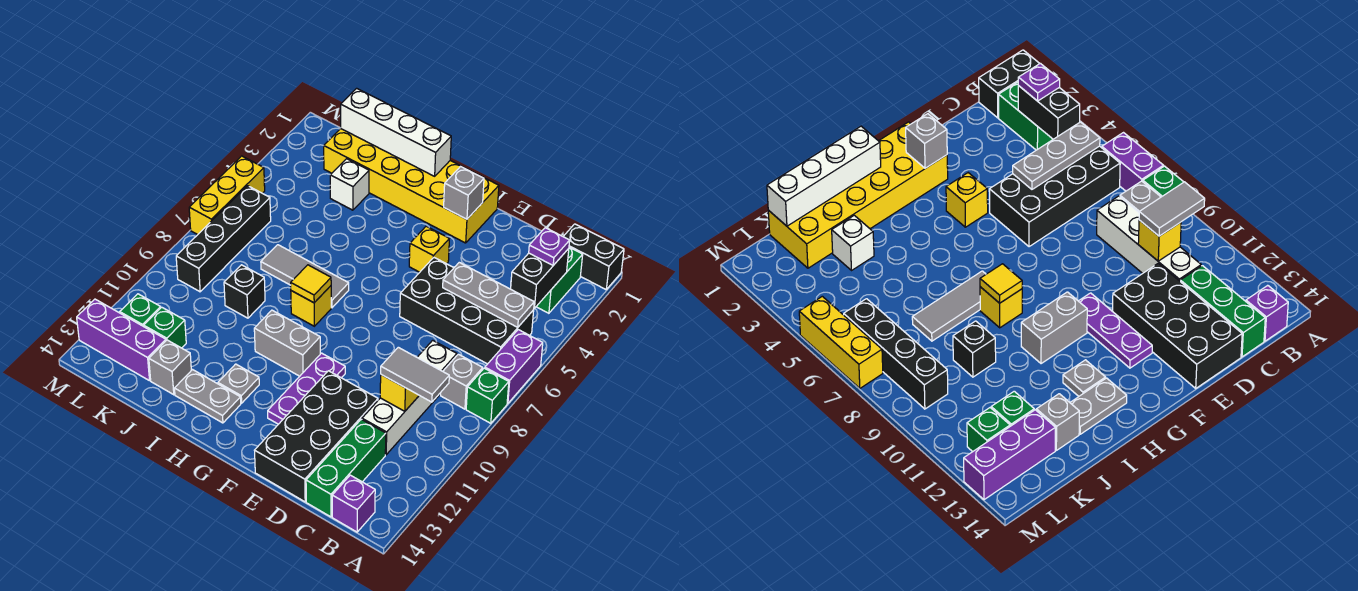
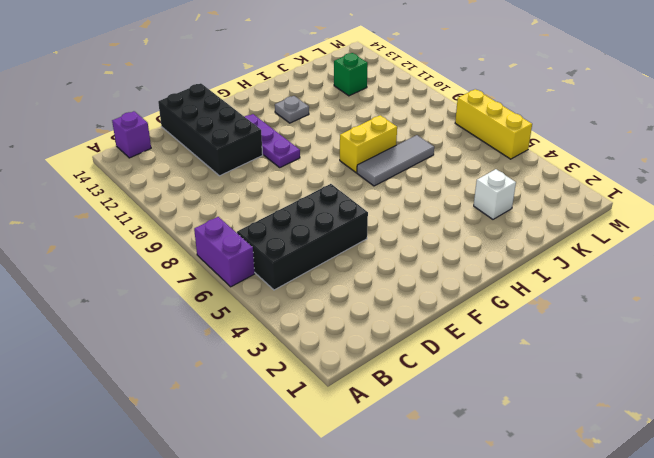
yellow 1x2 brick [340,115,397,173] -> yellow 1x1 brick [291,286,331,326]
none -> black 1x2 brick [563,224,624,289]
none -> green 1x1 brick [466,368,509,423]
none -> green 1x2 brick [536,247,583,313]
none -> grey 1x1 brick [441,354,483,409]

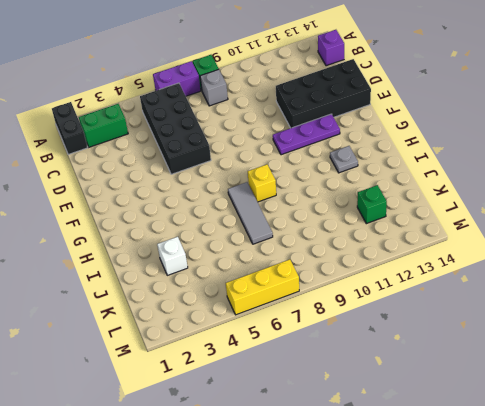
none -> white 1x4 brick [362,340,457,455]
none -> green 1x3 brick [306,419,386,517]
none -> yellow 2x6 brick [324,129,499,243]
none -> yellow 1x1 brick [409,226,449,272]

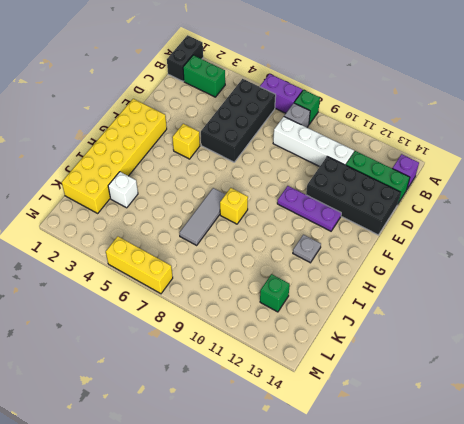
none -> grey 1x2 brick [254,310,320,376]
none -> grey 1x2 plate [174,370,241,423]
none -> black 1x1 brick [224,265,265,318]
none -> grey 1x1 brick [149,340,191,395]

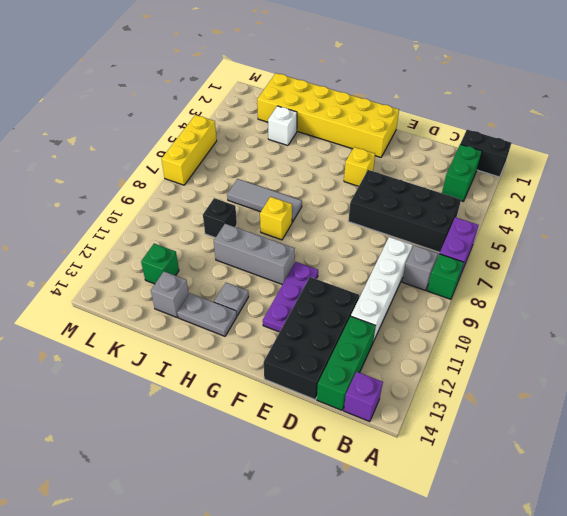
grey 1x3 brick [214,224,295,285] -> grey 1x2 brick [254,310,320,376]
none -> purple 1x3 brick [77,299,166,381]
none -> black 1x4 brick [176,186,271,292]
none -> green 1x1 brick [120,294,161,326]
none -> black 1x2 brick [511,249,569,308]

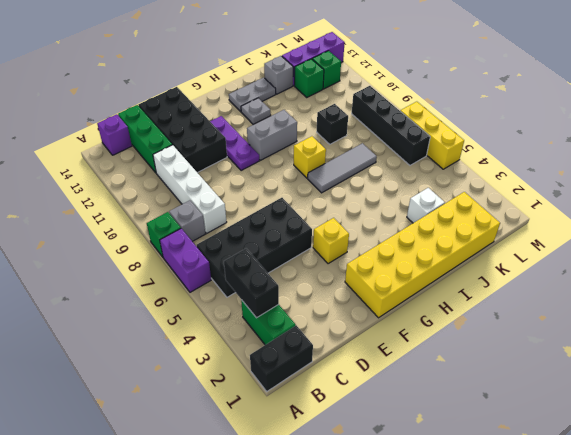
none -> grey 1x3 plate [443,262,534,327]
none -> yellow 1x1 brick [380,375,419,411]
none -> grey 1x1 brick [444,166,484,219]
none -> white 1x4 brick [341,88,451,176]

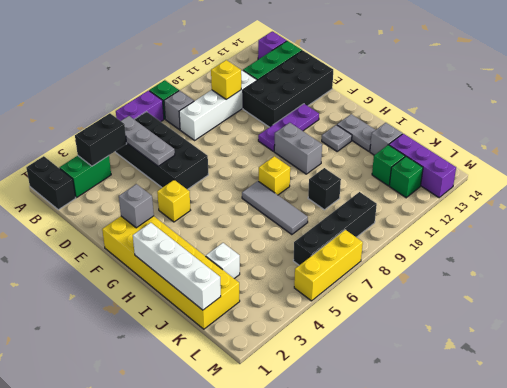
none -> yellow 1x1 tile [291,265,331,303]
none -> purple 1x1 plate [529,228,570,265]
none -> grey 1x2 tile [381,347,449,402]

